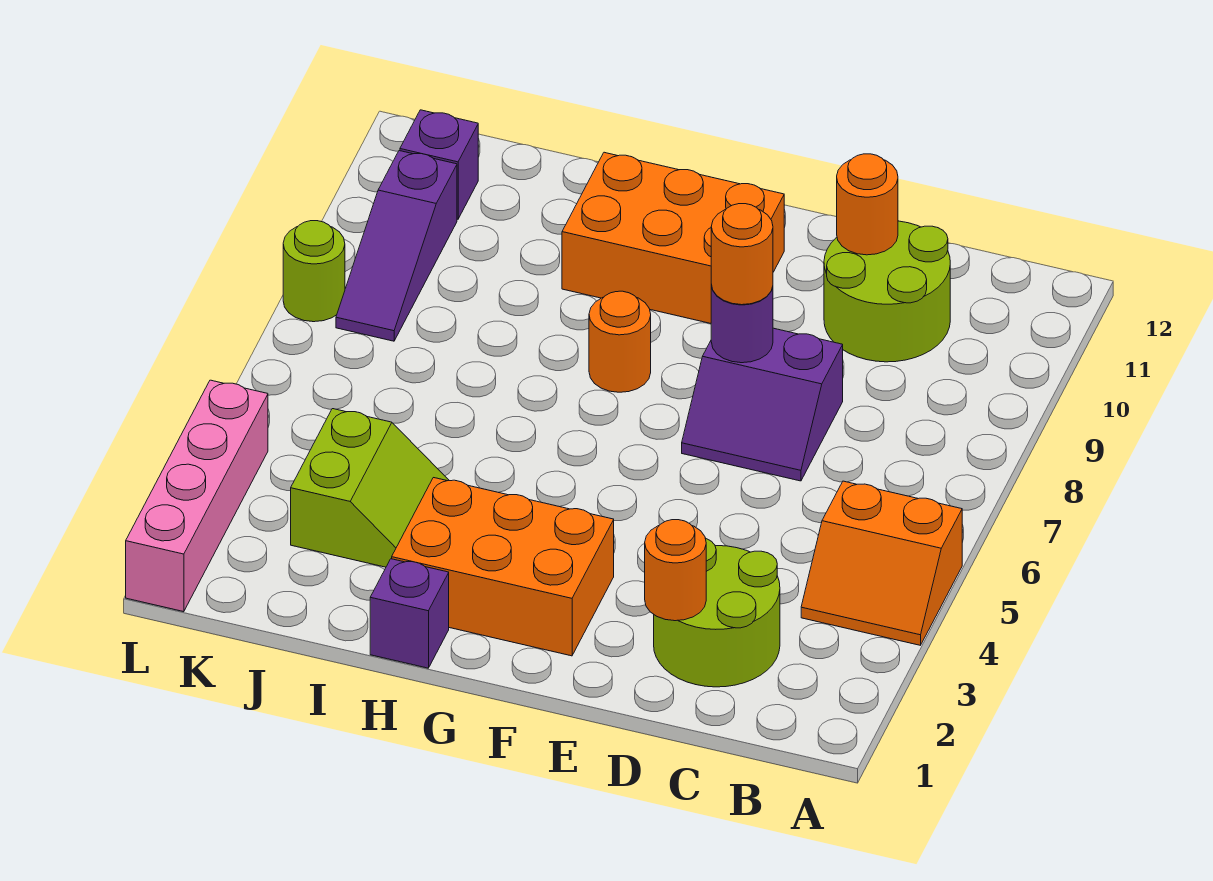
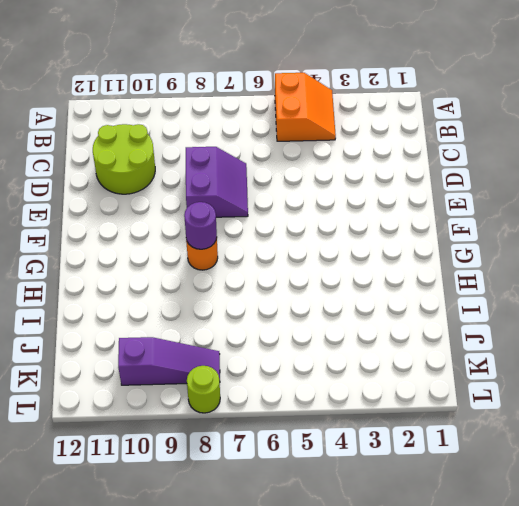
purple 1x1 round brick [184,202,217,249] -> purple 1x1 round brick moved to [711,285,773,363]
none -> lime 2x2 round brick [654,538,780,687]
none -> orange 2x3 brick [392,478,614,656]
none -> orange 2x3 brick [562,152,784,323]

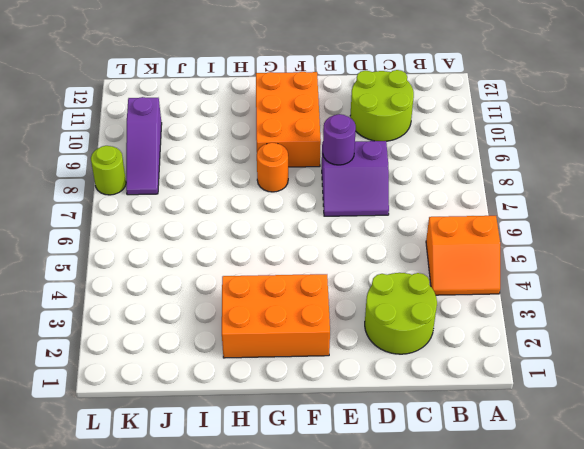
orange 2x3 brick [256,72,321,167] -> orange 2x3 brick turned to [562,152,784,323]
none -> purple 1x1 brick [370,559,449,668]
none -> lime 2x2 slope [291,409,449,567]
none -> purple 1x1 brick [400,110,478,219]

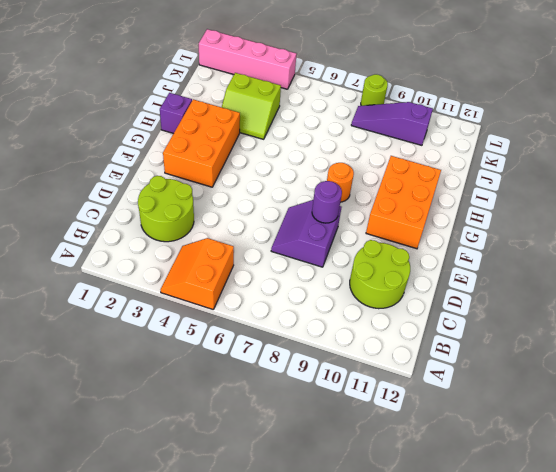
none -> purple 1x1 brick [400,110,478,219]
none -> orange 1x1 round brick [645,520,706,621]
none -> orange 1x1 round brick [837,154,898,255]

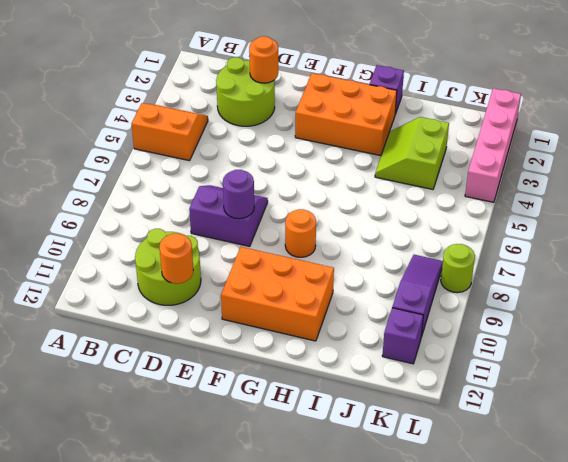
none -> orange 1x1 round brick [711,204,773,305]

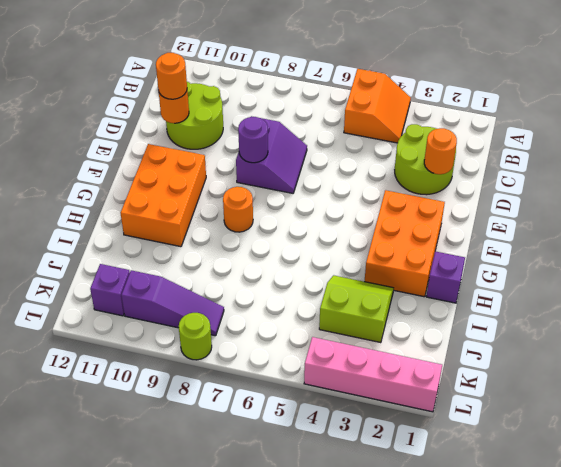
orange 1x1 round brick [156,53,187,99] -> orange 1x1 round brick moved to [711,204,773,305]

